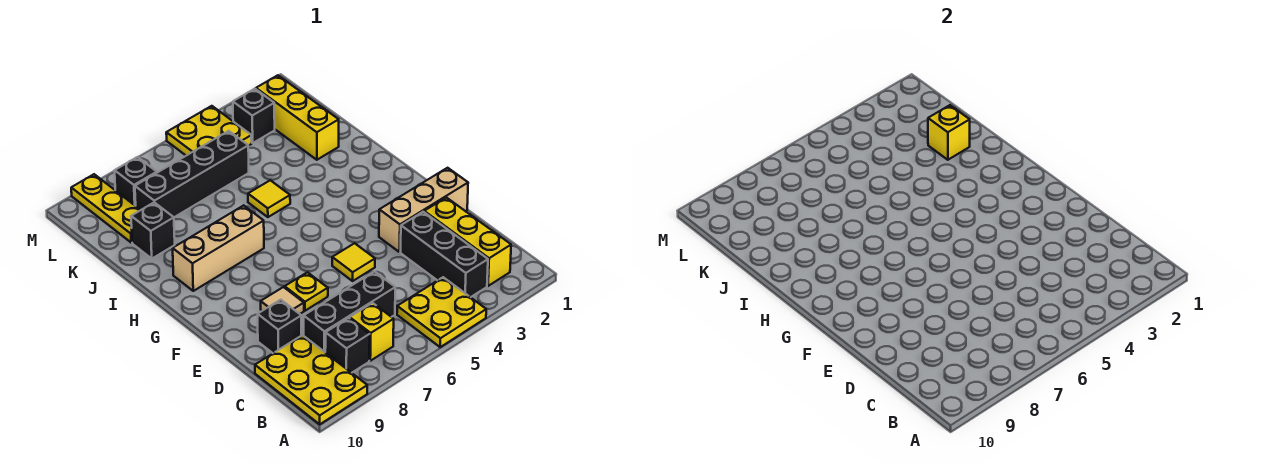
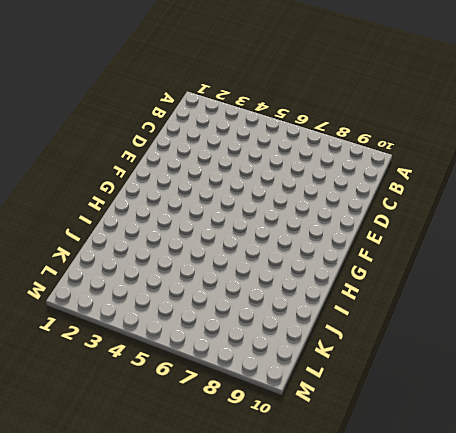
none -> yellow 2x2 plate [397,277,486,347]
none -> yellow 2x3 plate [255,335,367,424]
none -> yellow 1x3 brick [424,197,511,286]

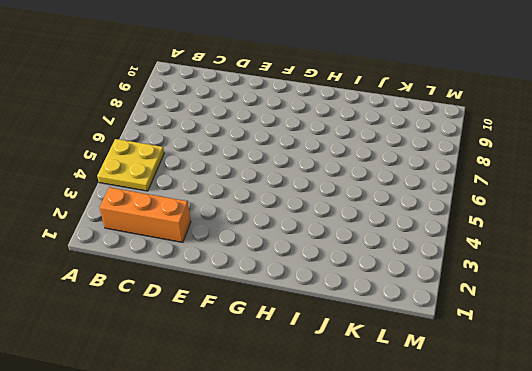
orange 1x3 brick [99,187,191,243] -> yellow 1x3 brick [424,197,511,286]
none -> yellow 2x3 plate [255,335,367,424]
none -> black 1x3 brick [400,212,488,297]
none -> yellow 1x1 brick [350,303,394,361]

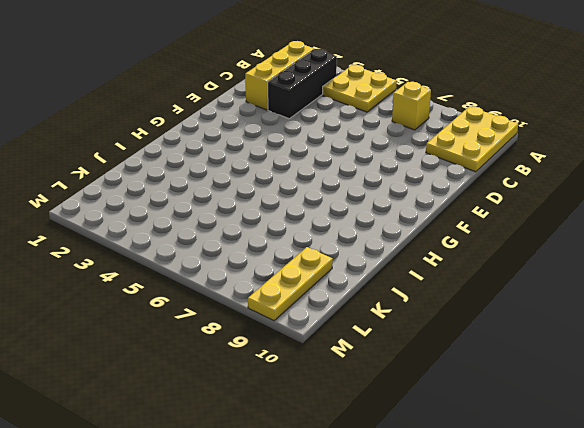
none -> black 1x1 brick [325,318,370,373]
none -> black 1x3 brick [304,272,395,352]
none -> black 1x1 brick [258,300,301,353]

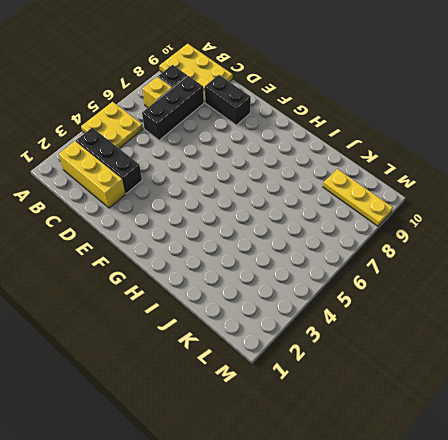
black 1x2 brick [205,75,251,125] -> black 1x1 brick [258,300,301,353]
none -> tan 1x3 brick [379,168,468,252]
none -> yellow 1x1 tile [332,243,375,281]
none -> yellow 1x1 plate [285,272,328,311]

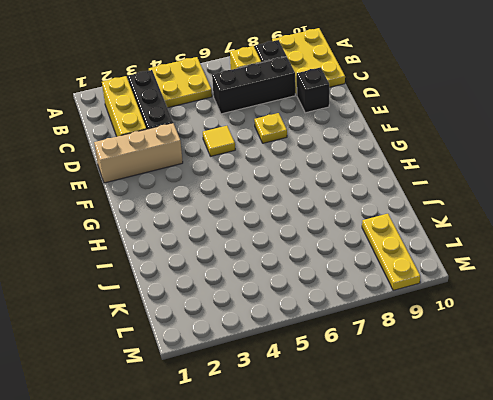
none -> tan 1x1 tile [261,287,304,314]
none -> tan 1x3 brick [173,205,264,291]
none -> yellow 1x1 tile [248,180,290,217]

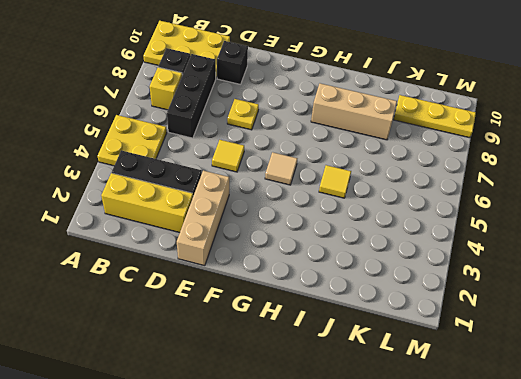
tan 1x1 tile [265,152,297,185] -> tan 1x1 tile moved to [261,287,304,314]
tan 1x3 brick [311,83,397,140] -> tan 1x3 brick turned to [173,205,264,291]
none -> yellow 1x3 brick [256,75,339,160]
none -> black 1x1 brick [131,202,175,259]
none -> black 1x4 brick [135,131,249,217]

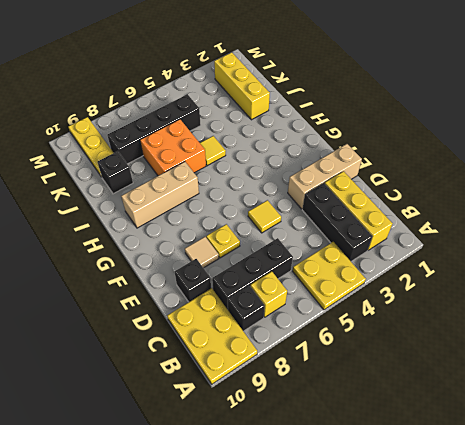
orange 2x2 brick [140,119,206,176] -> none
none -> black 1x1 brick [233,89,275,143]
none -> yellow 2x2 plate [166,106,252,156]
none -> black 1x1 brick [115,157,157,206]

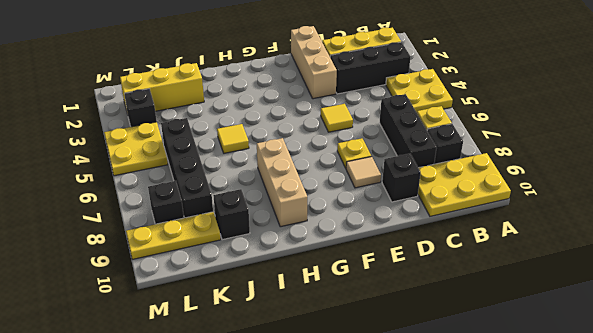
none -> yellow 1x1 brick [928,105,970,160]

